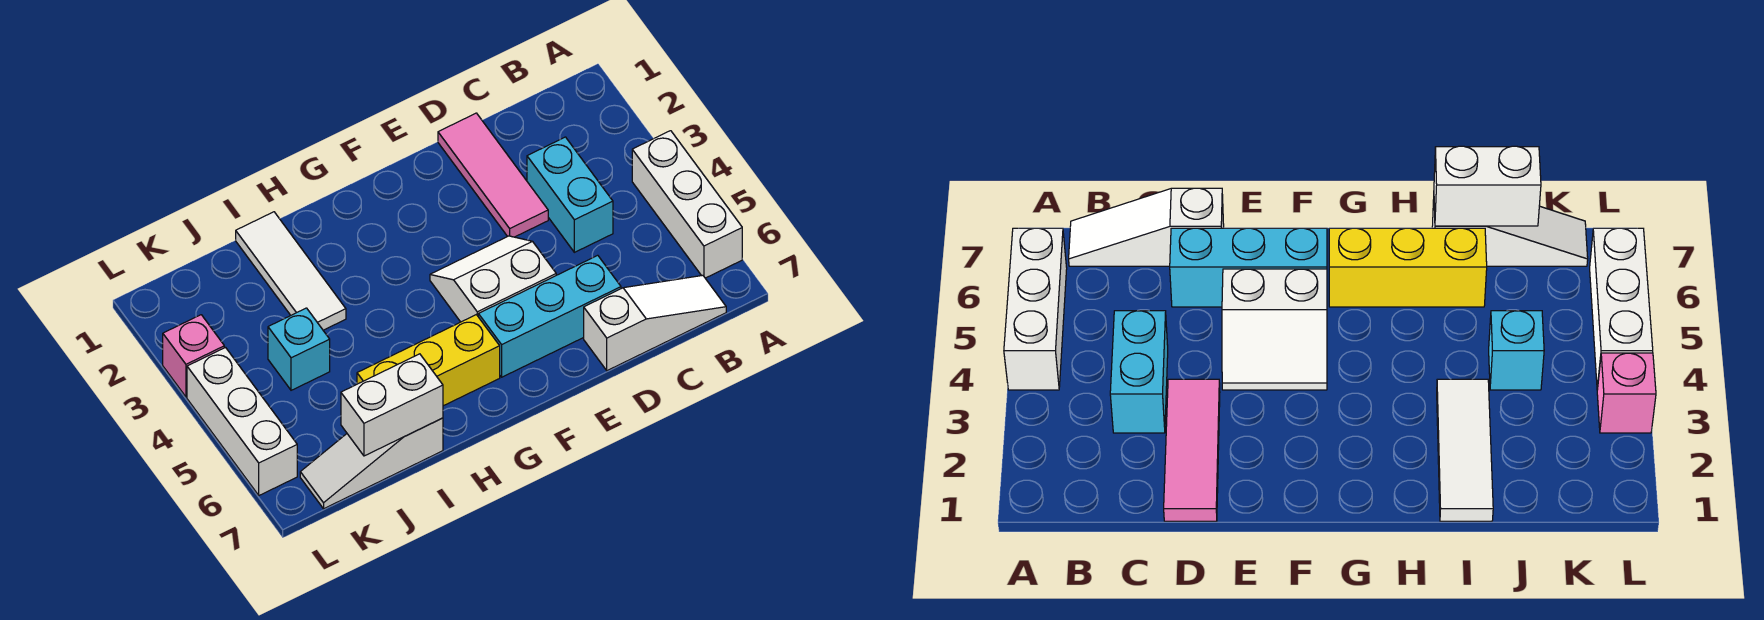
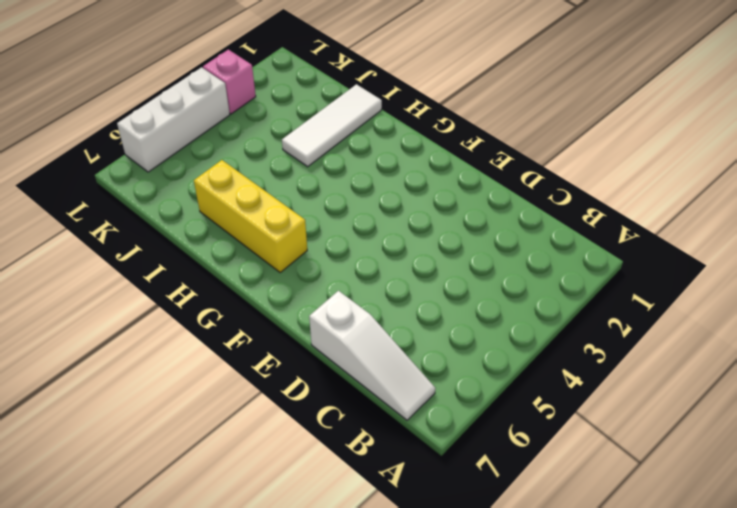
none -> white 1x3 brick [632,131,742,278]
none -> cyan 1x2 brick [527,137,613,252]
none -> pink 1x3 tile [438,113,548,237]

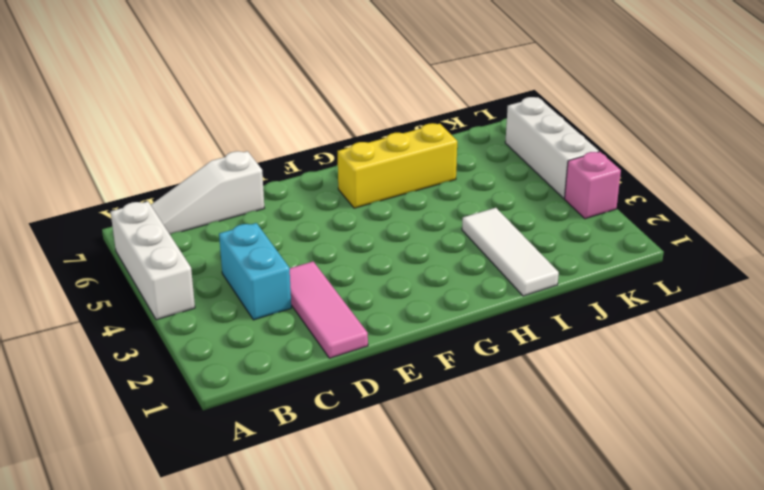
none -> cyan 1x3 brick [478,255,621,377]
none -> white 2x2 slope [430,236,556,322]
none -> white 1x3 slope [300,418,443,509]

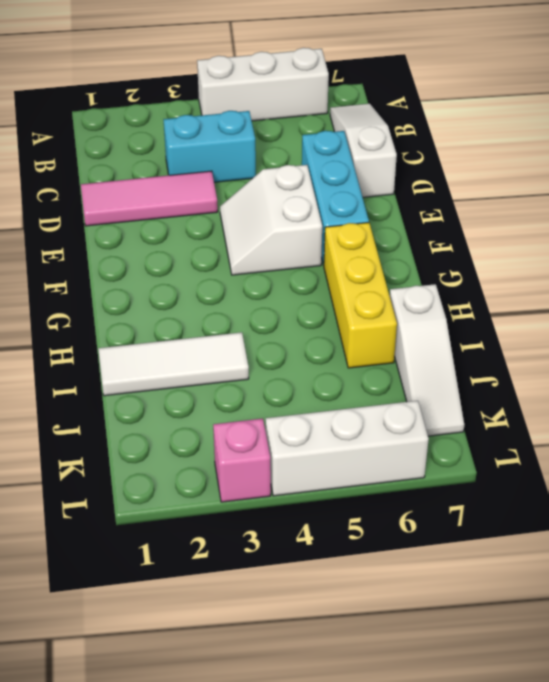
none -> cyan 1x1 brick [268,308,330,390]
none -> white 1x2 brick [341,354,443,456]

